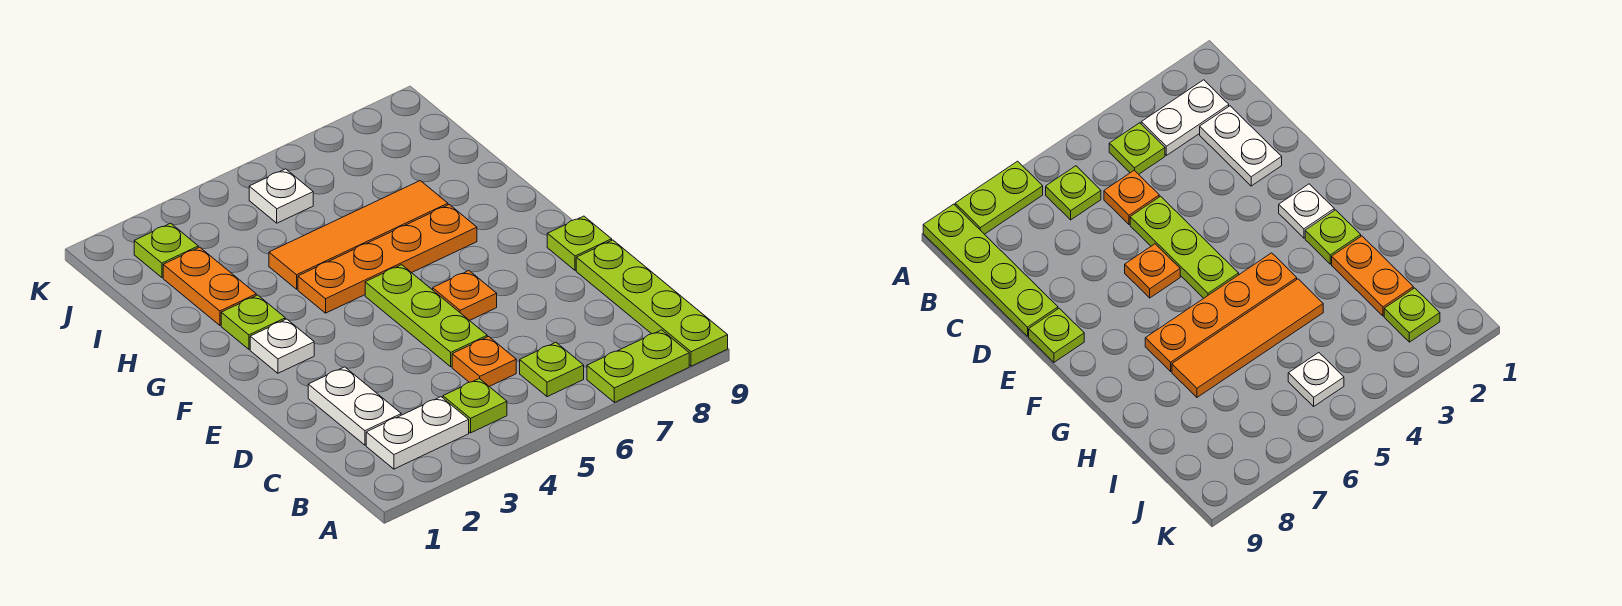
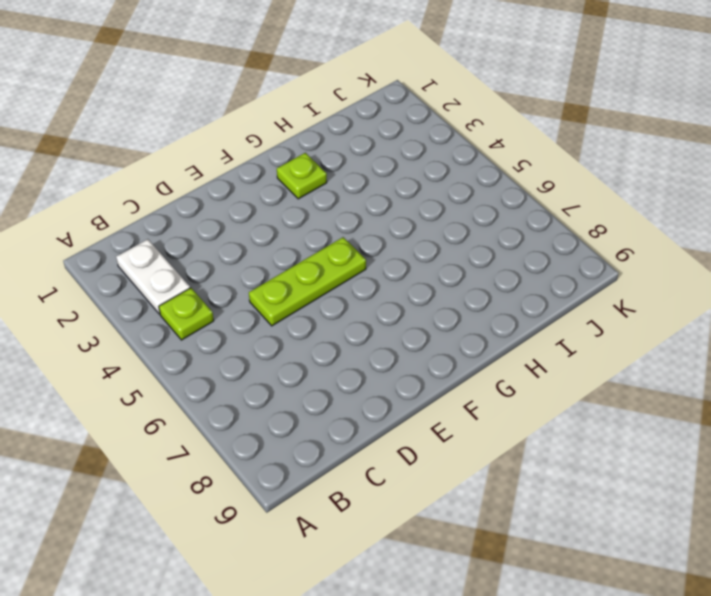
none -> lime 1x2 plate [587,330,689,402]
none -> lime 1x4 plate [576,240,728,366]
none -> lime 1x1 plate [520,342,584,397]

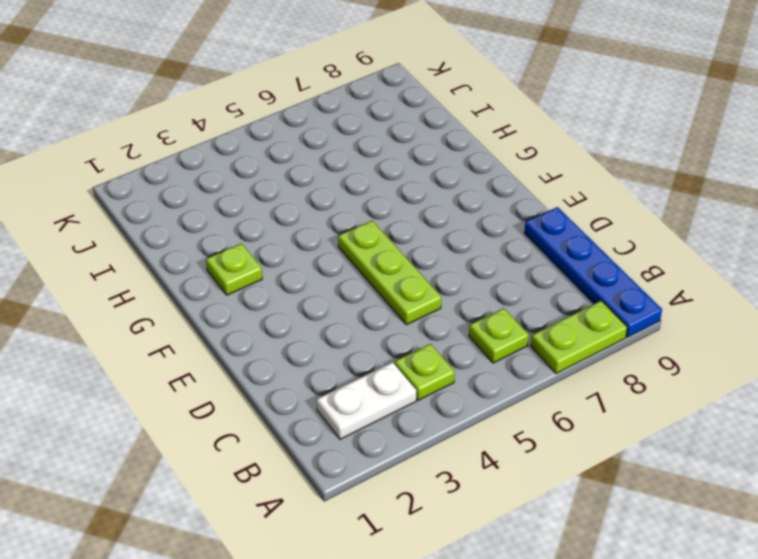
blue 1x4 plate [524,207,662,337] -> lime 1x4 plate [576,240,728,366]
none -> white 1x2 plate [308,367,401,445]
none -> orange 1x1 plate [452,337,516,387]
none -> orange 1x1 plate [433,271,497,321]

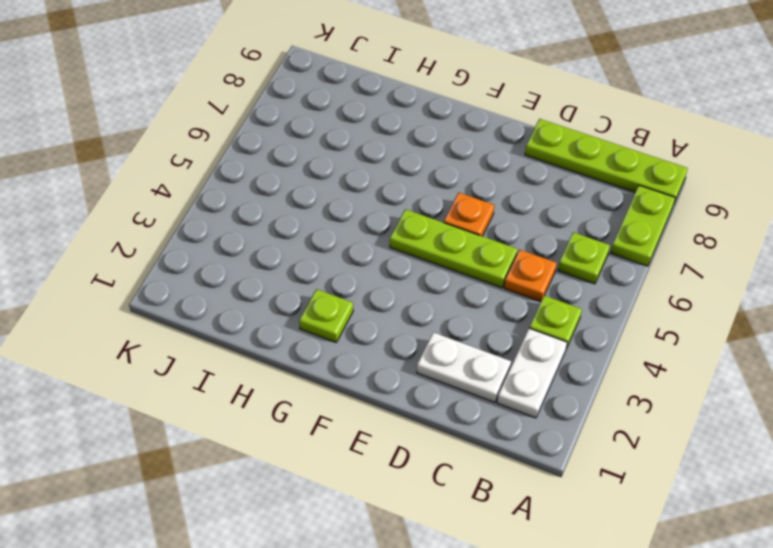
none -> lime 1x1 plate [547,216,612,270]
none -> white 1x1 plate [250,319,314,373]
none -> orange 1x4 plate [298,205,477,313]

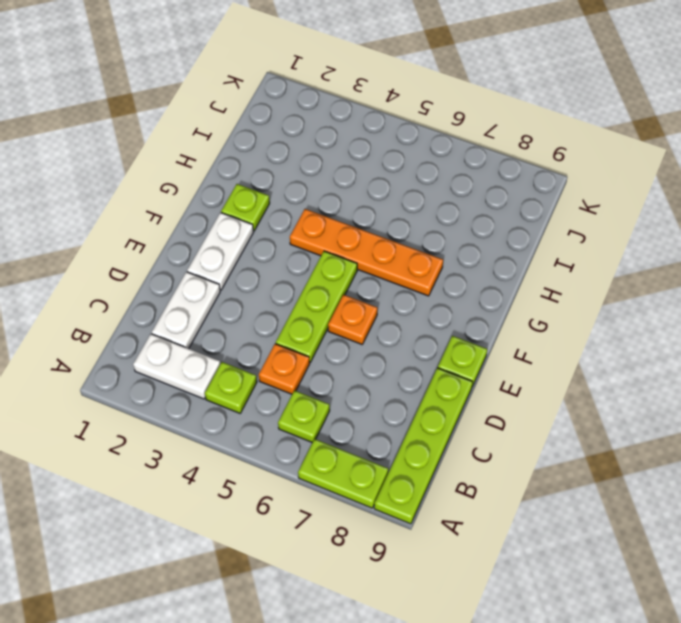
white 1x2 plate [187,213,254,290] -> white 1x1 plate [250,319,314,373]
none -> orange 1x2 plate [163,247,256,325]
none -> orange 1x4 tile [269,181,448,289]
none -> lime 1x1 plate [134,223,198,277]

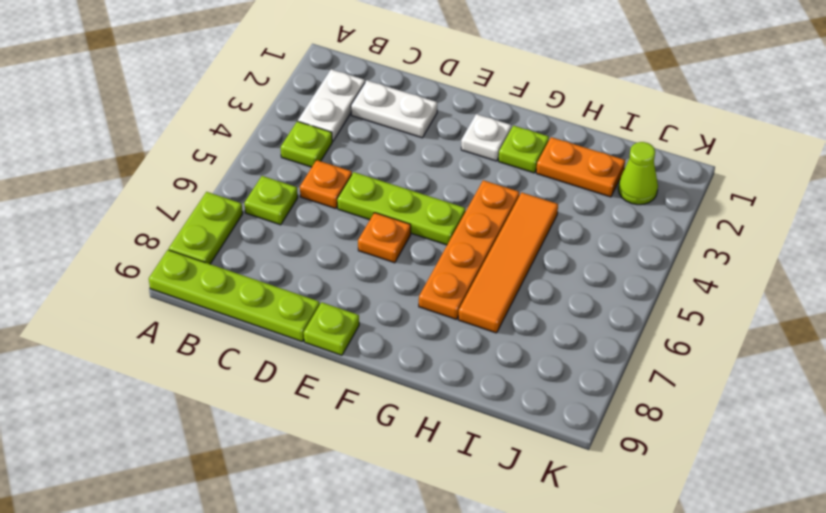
lime 1x1 cone [618,142,658,205] -> lime 1x1 plate [134,223,198,277]
none -> white 1x1 plate [249,169,313,223]

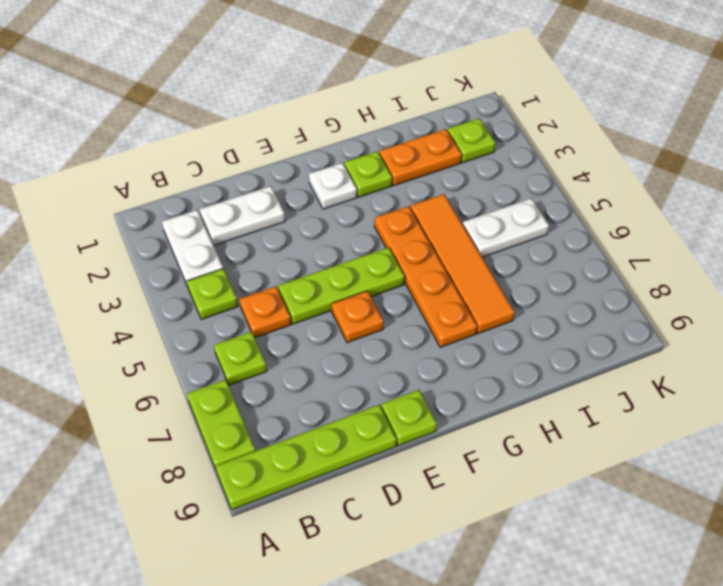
white 1x2 plate [463,198,549,257] -> white 1x1 plate [249,169,313,223]

